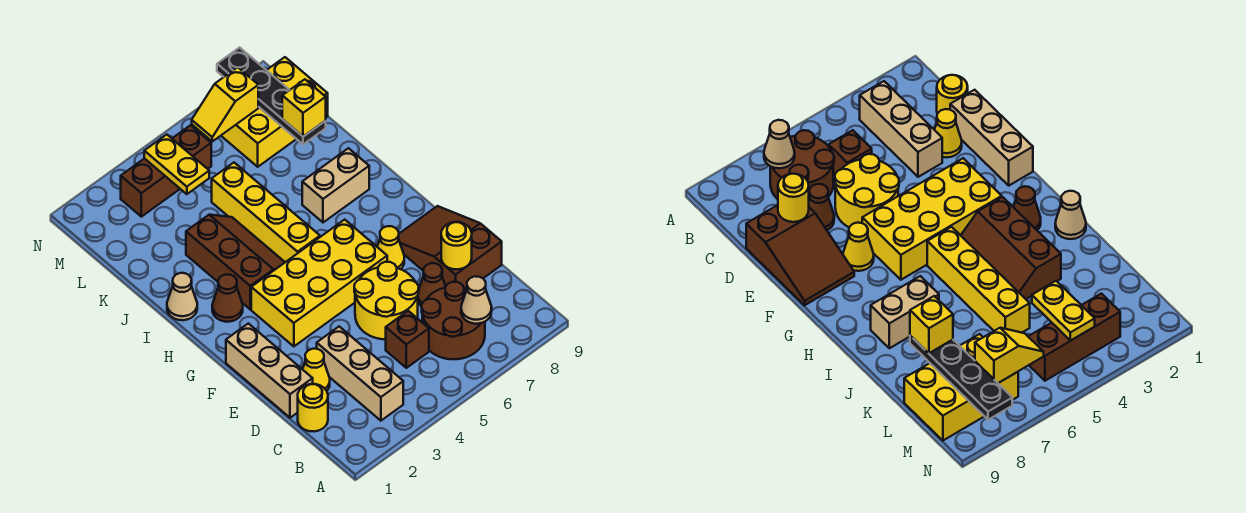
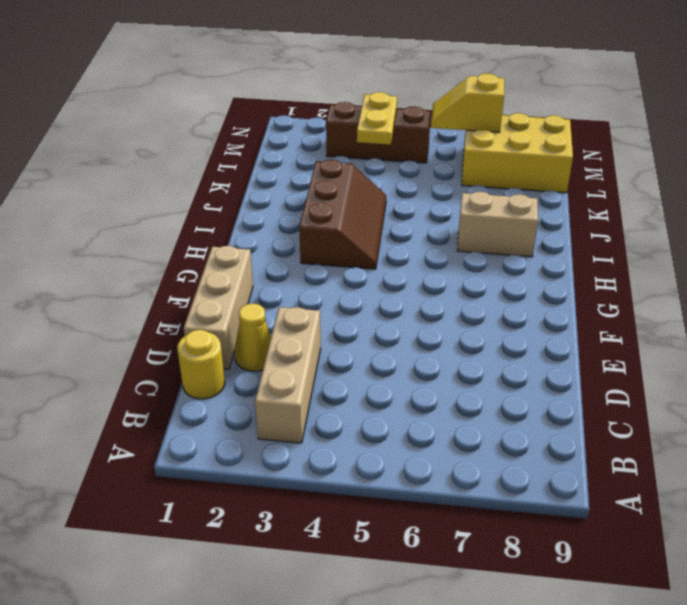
none -> brown 2x2 round brick [422,282,485,359]
none -> brown 1x1 brick [386,311,429,368]
none -> yellow 2x2 round brick [354,262,419,339]

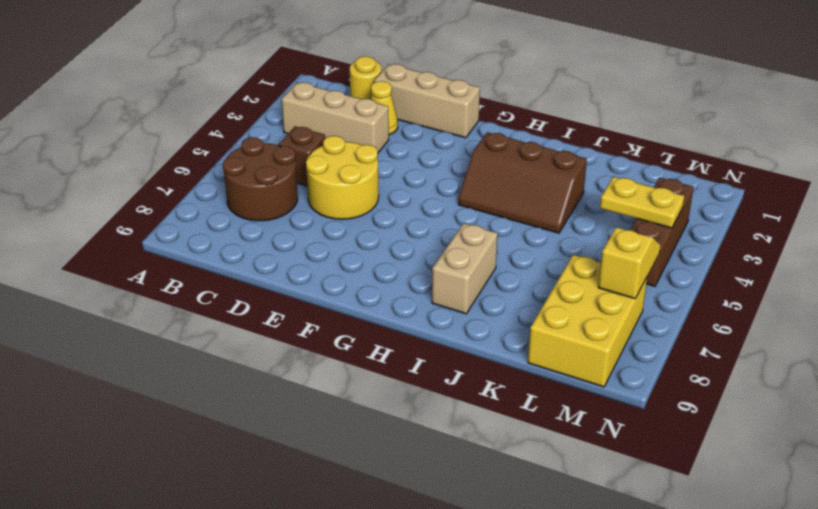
none -> brown 1x1 cone [417,263,446,307]
none -> brown 2x3 slope [399,206,502,289]
none -> yellow 2x4 brick [251,220,387,346]

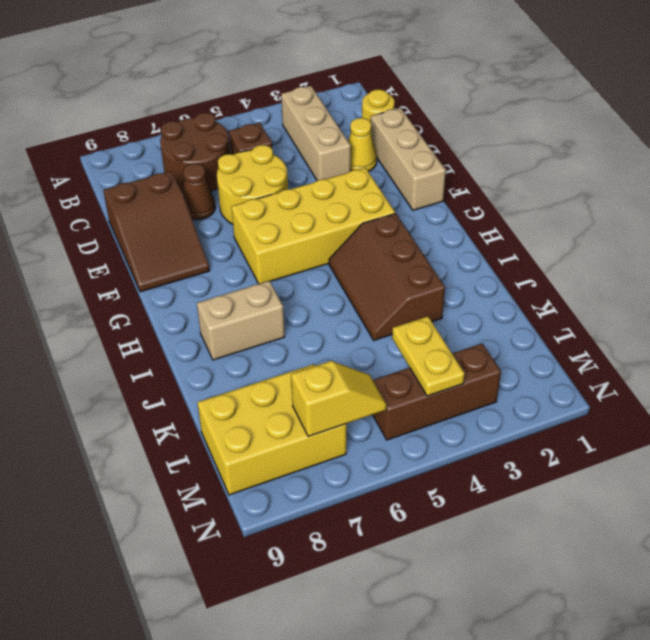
none -> yellow 1x1 cone [377,226,404,269]
none -> brown 1x1 cone [212,275,243,322]
none -> yellow 1x4 brick [212,163,320,262]

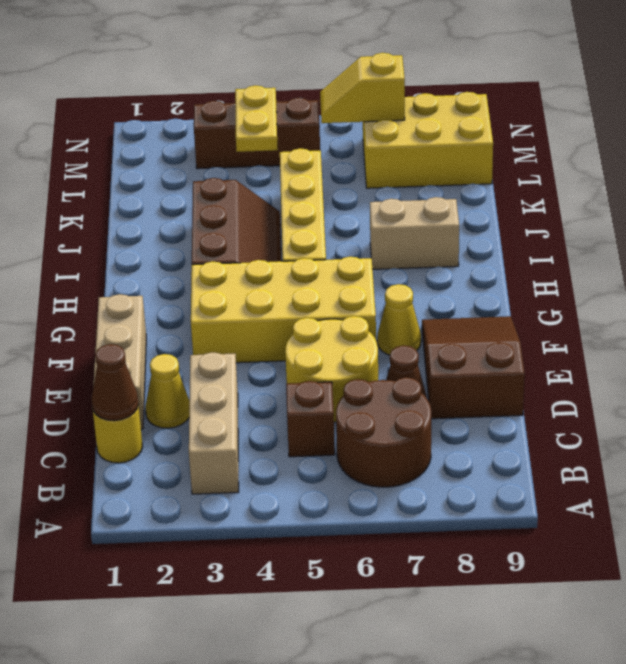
brown 1x1 cone [91,344,138,421] -> brown 1x1 cone moved to [212,275,243,322]
none -> tan 1x1 cone [167,273,197,320]
none -> tan 1x1 cone [461,276,492,324]
none -> yellow 1x1 round brick [441,222,472,269]

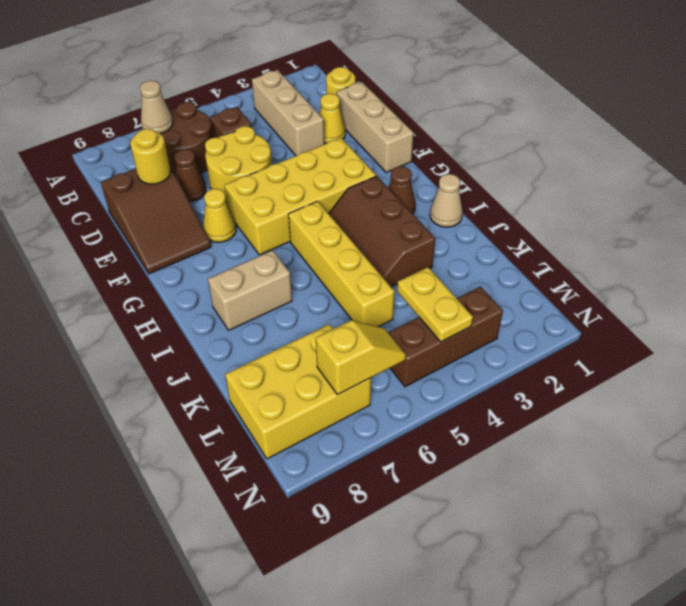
none -> black 1x4 plate [217,48,326,144]
none -> yellow 1x1 brick [282,79,326,137]

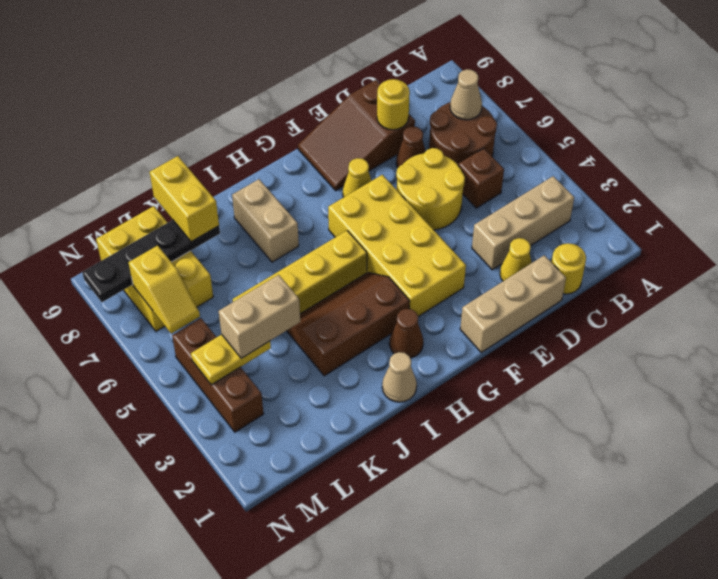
tan 1x2 brick [219,275,300,358] -> none
yellow 1x2 brick [150,156,219,242] -> yellow 1x1 brick [282,79,326,137]

